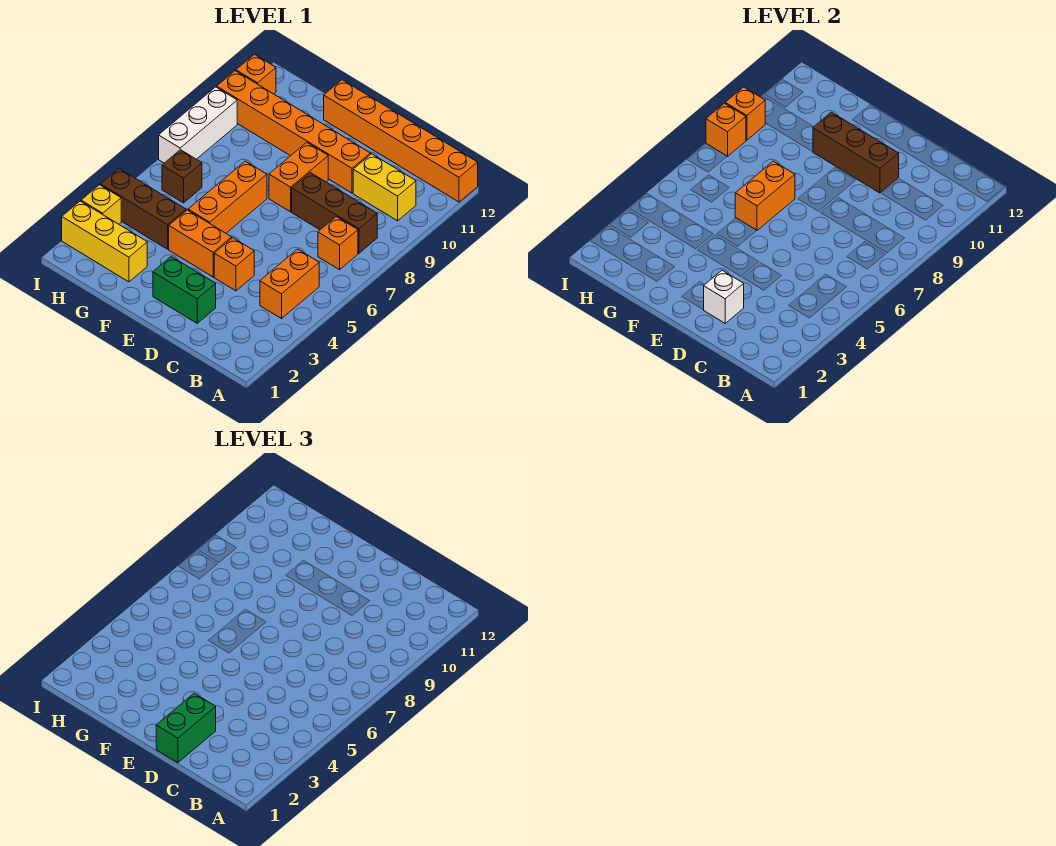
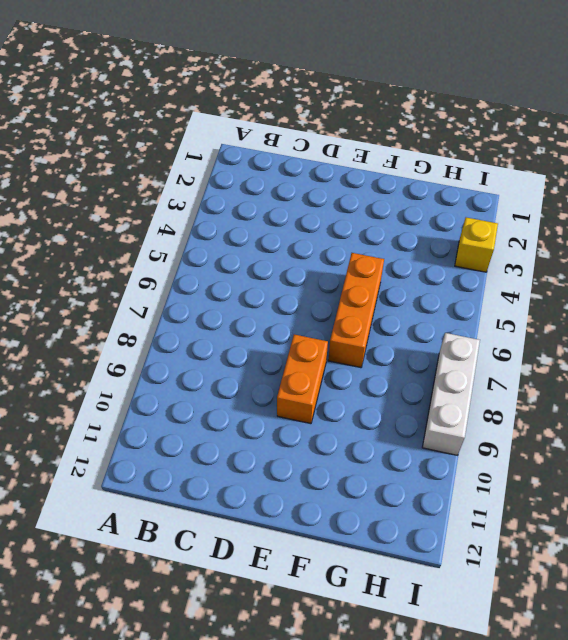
none -> orange 1x6 brick [324,80,478,202]
none -> orange 1x2 brick [260,249,319,319]
none -> orange 1x1 brick [318,217,358,270]

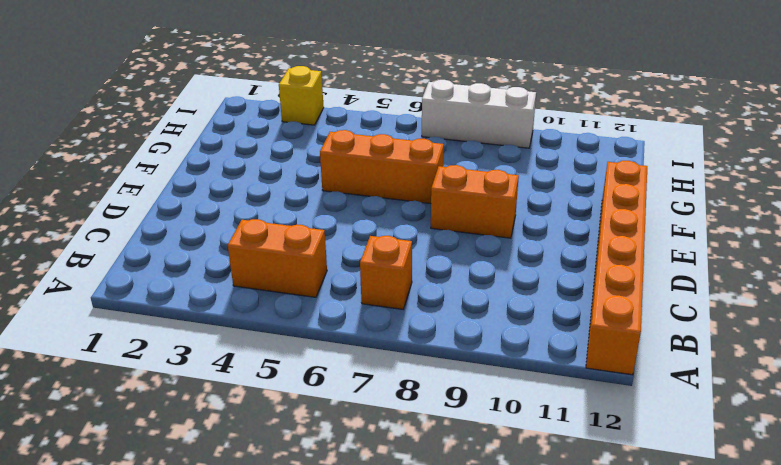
none -> brown 1x3 brick [292,173,377,253]
none -> yellow 1x2 brick [353,154,416,221]
none -> green 1x2 brick [153,256,216,323]

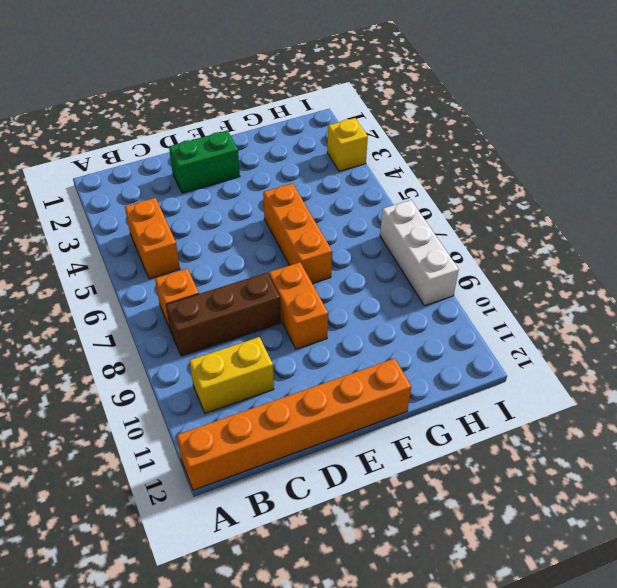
none -> orange 1x1 brick [214,238,254,291]
none -> orange 1x6 brick [217,71,371,193]
none -> orange 1x2 brick [169,210,232,277]

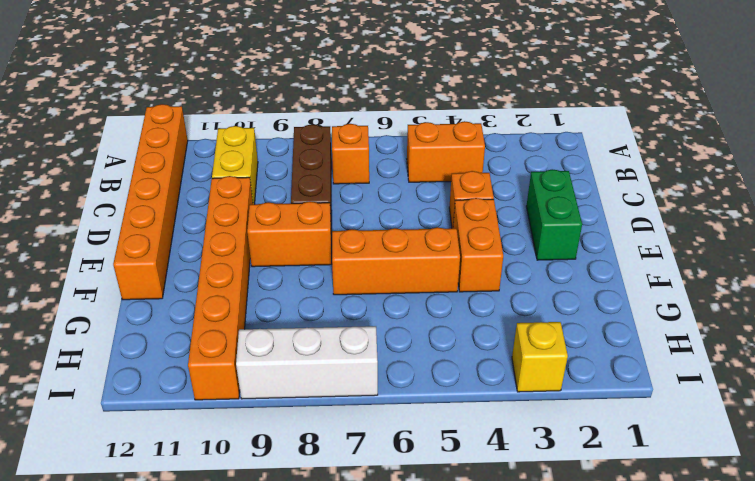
none -> yellow 1x3 brick [62,201,147,282]
none -> brown 1x3 brick [100,169,186,249]
none -> brown 1x1 brick [162,150,202,203]

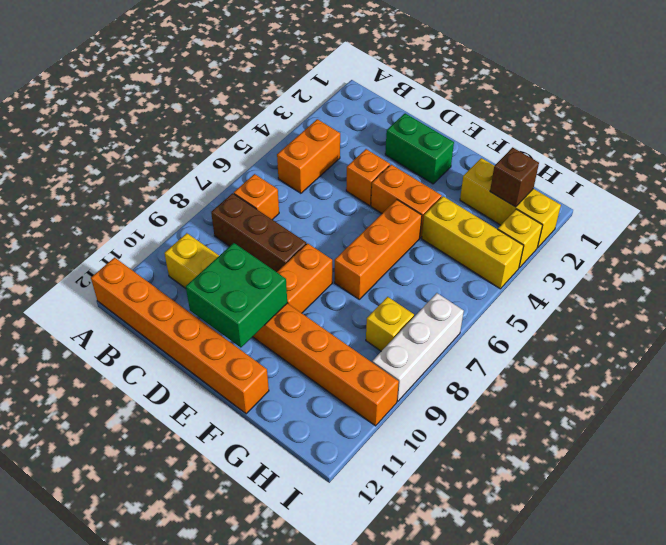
green 2x2 brick [186,243,287,348] -> brown 1x3 brick [813,112,899,193]
yellow 1x3 brick [422,196,524,289] -> brown 1x3 brick [100,169,186,249]
brown 1x1 brick [490,147,539,207] -> brown 1x1 brick moved to [162,150,202,203]
yellow 1x1 brick [366,297,414,351] -> none
none -> orange 1x1 brick [236,54,276,94]
none -> white 1x1 brick [704,270,744,323]
none -> orange 1x2 brick [735,161,795,230]

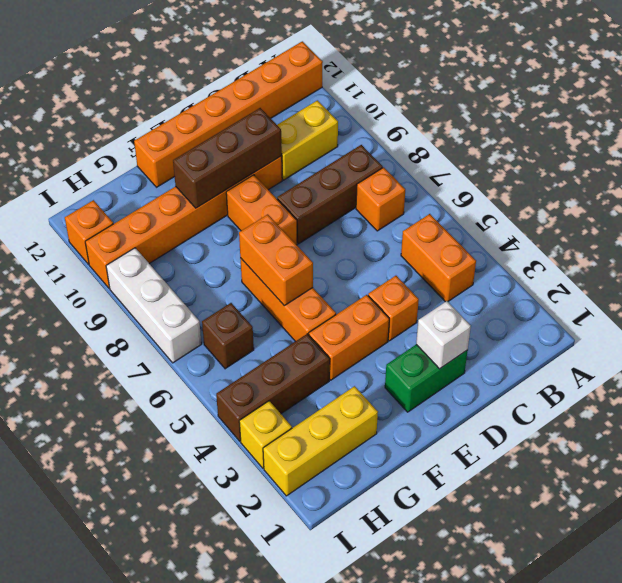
none -> orange 1x1 brick [706,103,746,156]
none -> orange 1x1 brick [725,87,765,140]
none -> green 1x2 brick [156,693,216,763]

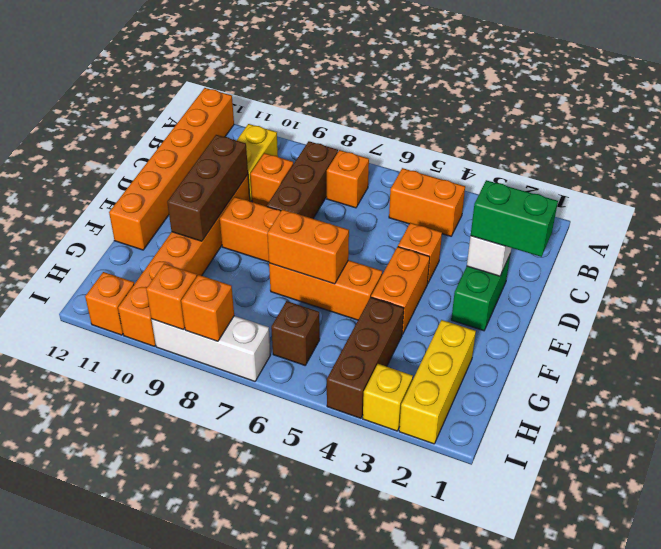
orange 1x1 brick [250,153,293,206] -> none

